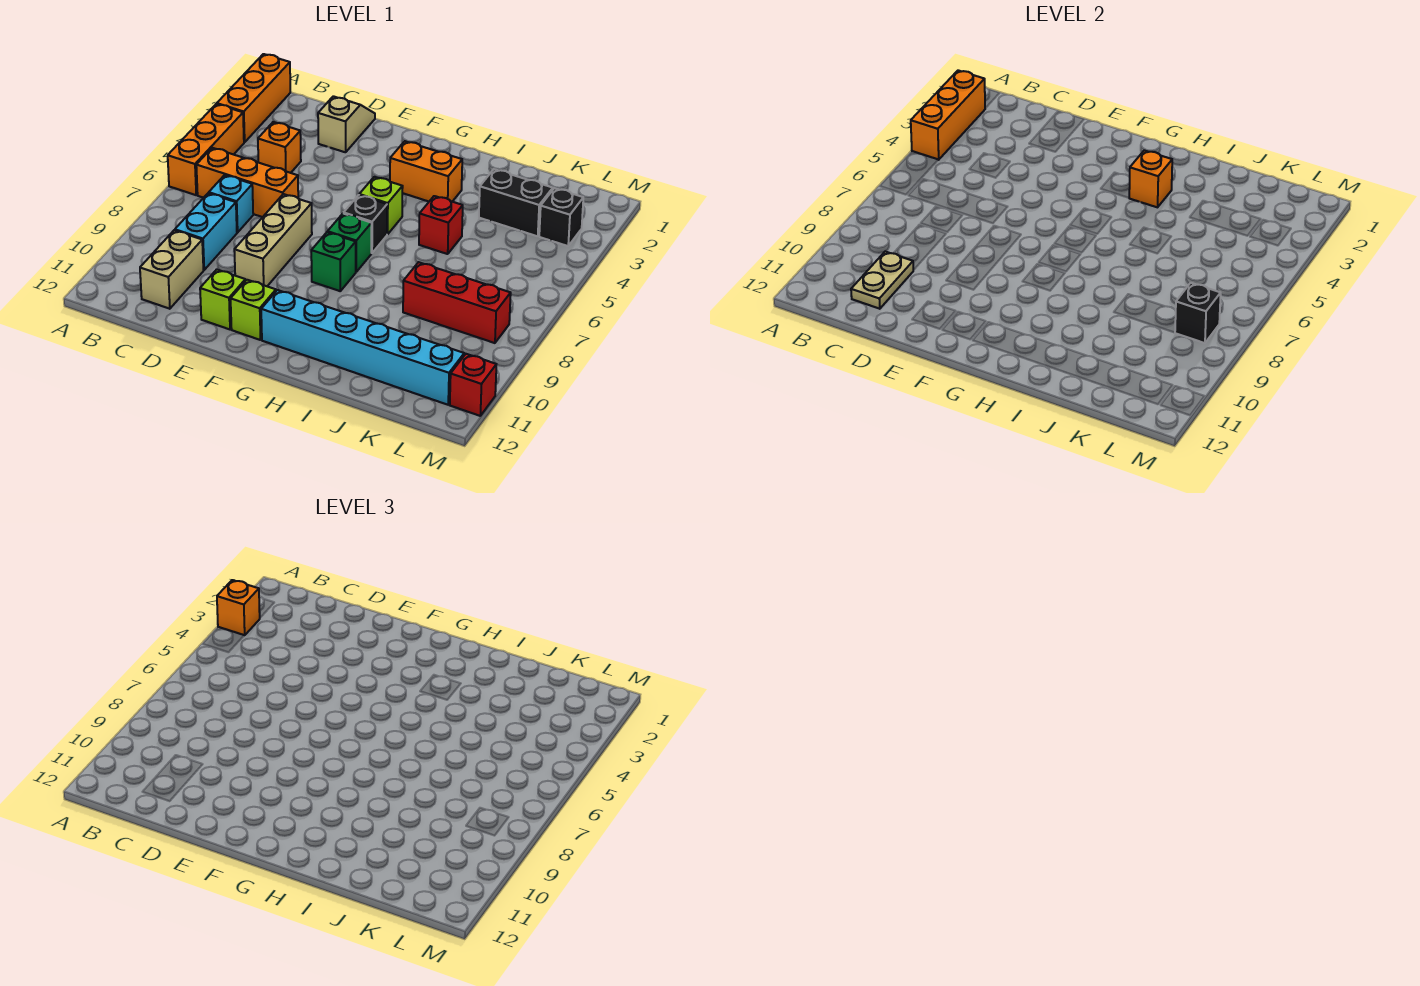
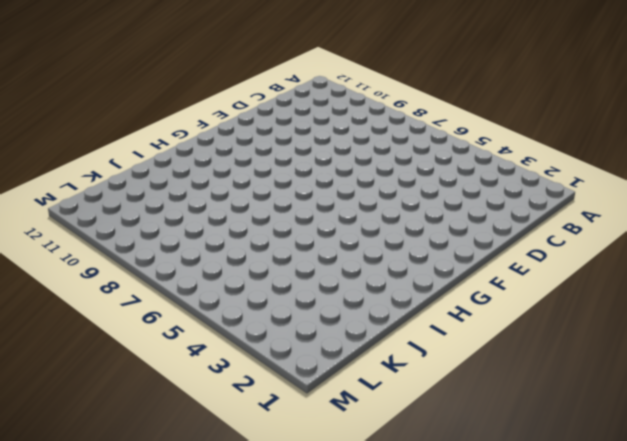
none -> orange 1x3 brick [217,54,290,142]
none -> orange 1x3 brick [168,104,244,195]
none -> orange 1x3 brick [196,148,298,217]

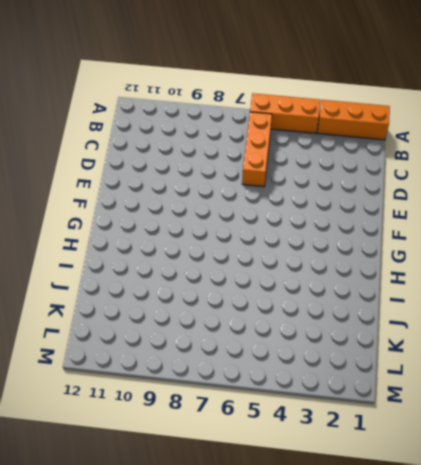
none -> orange 1x1 brick [258,122,301,173]
none -> cyan 1x1 brick [209,175,253,233]
none -> cyan 1x2 brick [175,193,237,270]

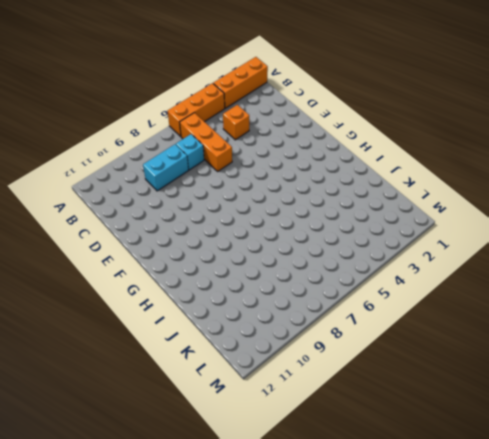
none -> tan 1x2 brick [140,230,203,309]
none -> tan 1x2 slope [318,96,375,152]
none -> tan 1x3 brick [234,194,312,286]

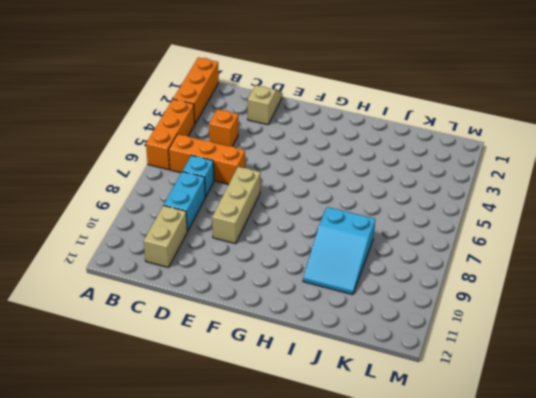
cyan 2x3 slope [303,207,375,295] -> red 1x3 brick [403,262,511,343]
none -> lime 1x1 brick [200,269,245,329]
none -> lime 1x1 brick [231,280,276,340]
none -> orange 1x2 brick [390,141,462,202]

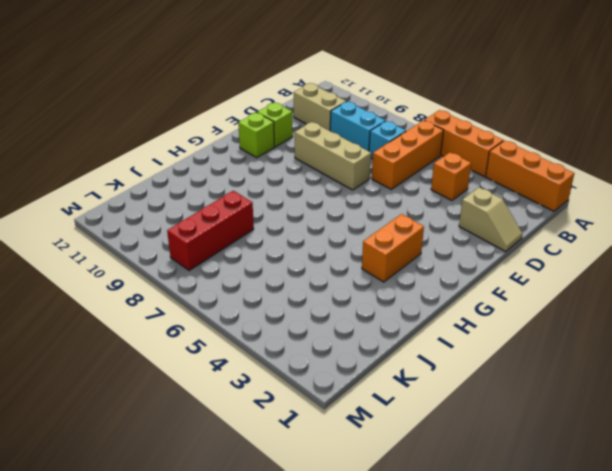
none -> lime 1x1 brick [359,177,403,234]
none -> black 1x1 brick [344,195,387,253]
none -> green 1x1 brick [328,213,372,272]

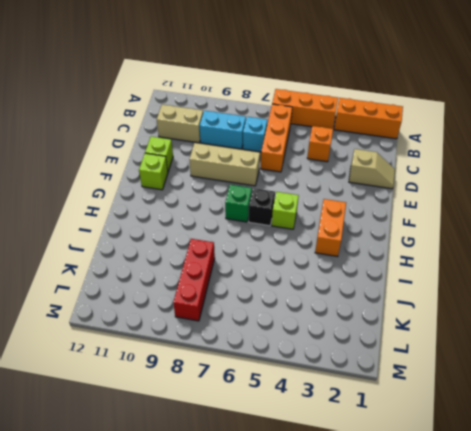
none -> green 1x1 brick [311,232,356,291]
none -> cyan 1x6 brick [261,290,464,405]
none -> red 1x1 brick [419,196,463,254]

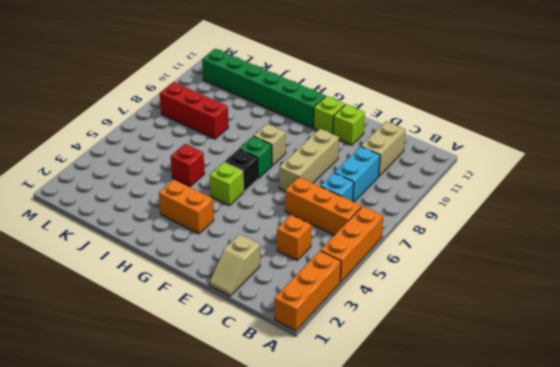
tan 1x1 brick [254,124,286,166] -> green 1x1 brick [311,232,356,291]
green 1x6 brick [202,49,325,128] -> cyan 1x6 brick [261,290,464,405]
none -> black 1x2 brick [479,169,553,236]
none -> black 1x1 brick [539,188,583,246]
none -> red 1x1 brick [450,354,496,416]

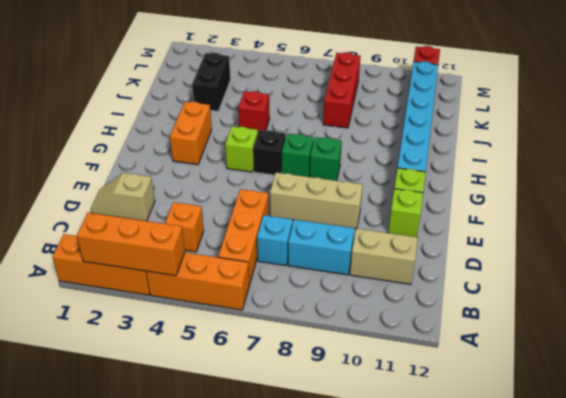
none -> black 1x1 brick [539,188,583,246]
none -> tan 1x2 plate [851,252,914,309]
none -> orange 1x1 brick [1129,150,1172,207]

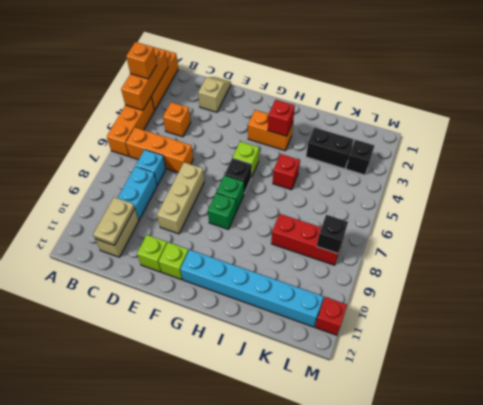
red 1x1 brick [268,100,295,136] -> orange 1x1 brick [1129,150,1172,207]

